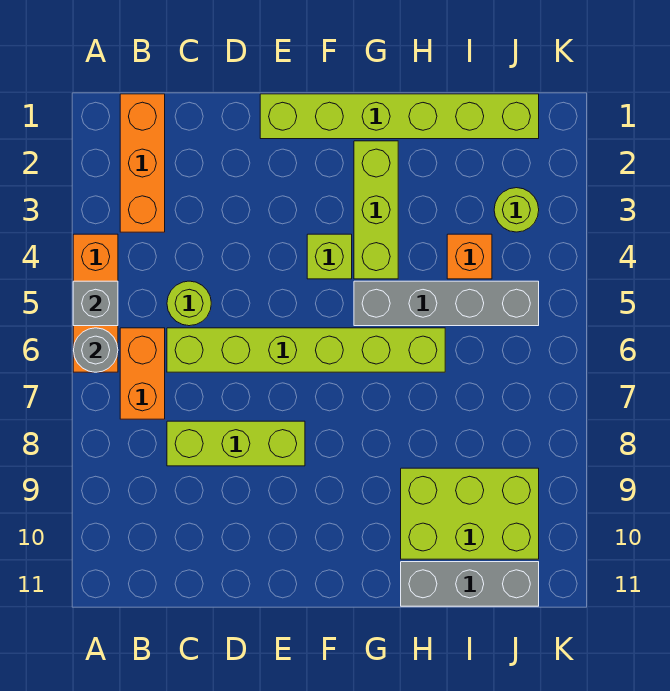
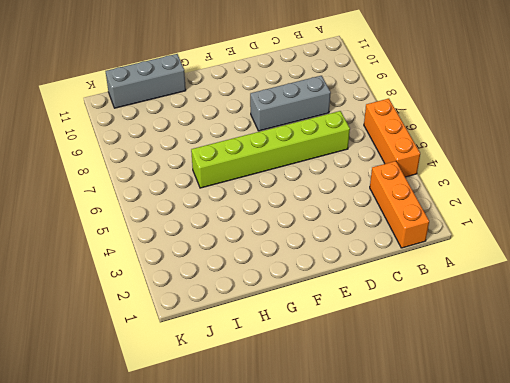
grey 1x3 brick [250,76,331,131] -> lime 1x3 brick [167,421,305,466]
none -> orange 1x2 brick [120,328,165,419]
none -> lime 1x1 round brick [167,281,211,326]
none -> lime 1x6 brick [260,94,539,139]

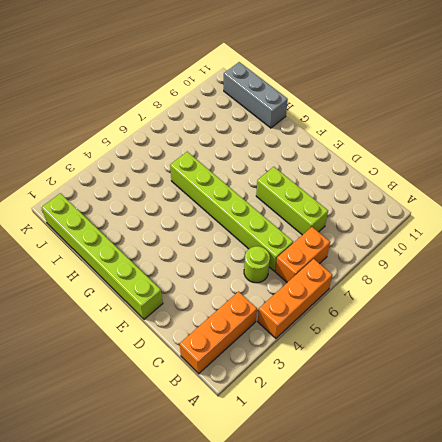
none -> lime 1x1 brick [307,234,352,279]
none -> lime 1x3 brick [354,141,398,279]
none -> grey 1x4 brick [354,281,539,326]

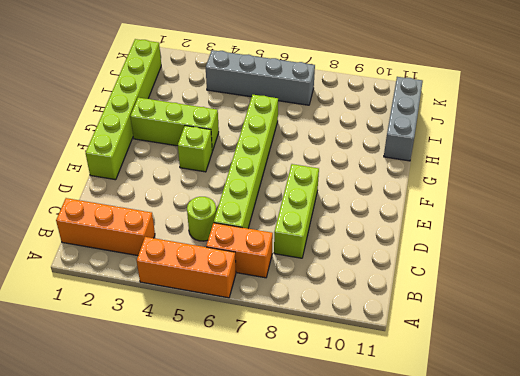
grey 1x4 brick [206,50,315,105] -> grey 1x4 brick turned to [354,281,539,326]
none -> lime 2x3 brick [401,468,539,559]
none -> orange 1x1 brick [447,234,492,279]
none -> lime 1x1 round brick [494,188,539,232]

